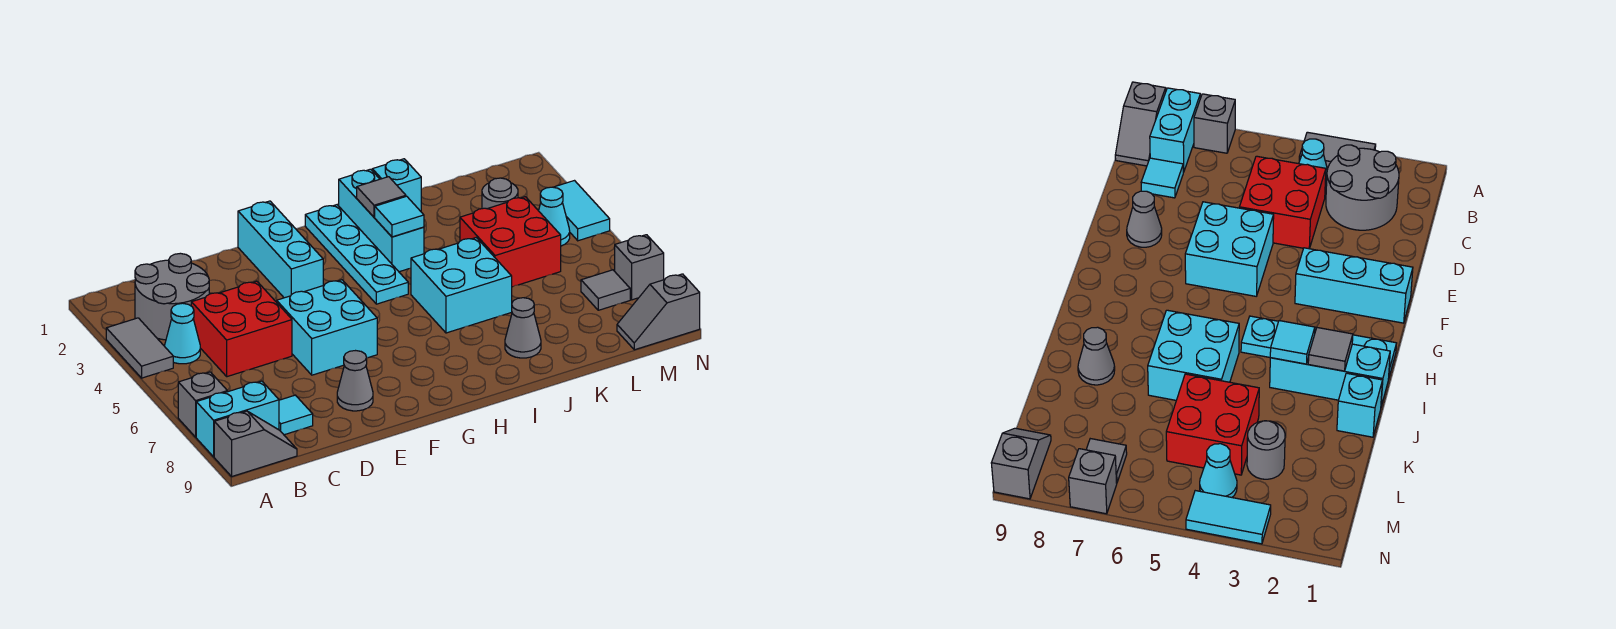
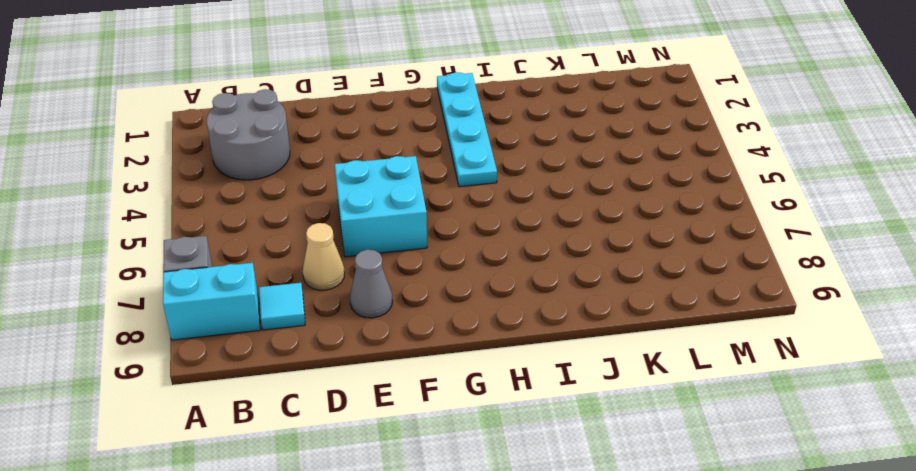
tan 1x1 cone [303,223,345,290] -> none
none -> grey 1x2 tile [106,318,173,378]
none -> grey 1x2 slope [214,411,297,476]
none -> cyan 1x1 cone [165,303,200,364]

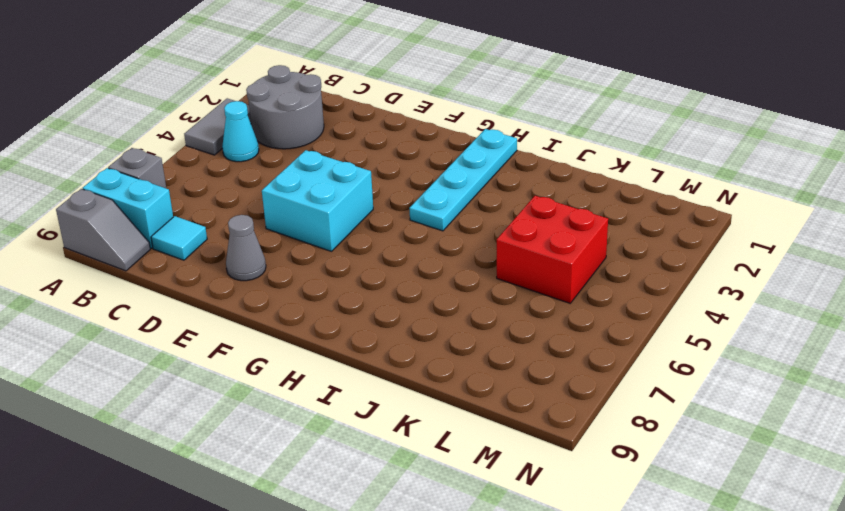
none -> red 2x2 brick [191,281,292,377]
none -> cyan 1x3 brick [238,201,323,298]
none -> cyan 1x3 brick [339,169,424,272]

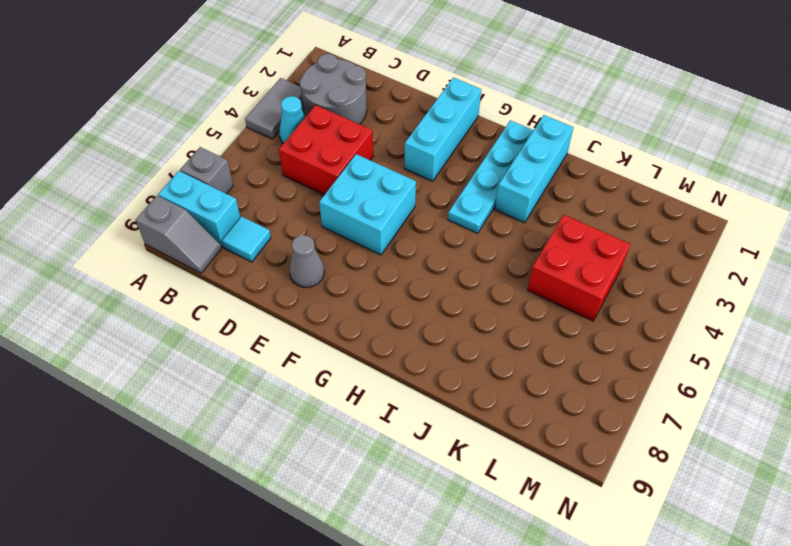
none -> cyan 2x2 brick [411,238,512,333]
none -> cyan 1x1 brick [372,159,421,211]
none -> grey 1x1 cone [505,298,541,358]

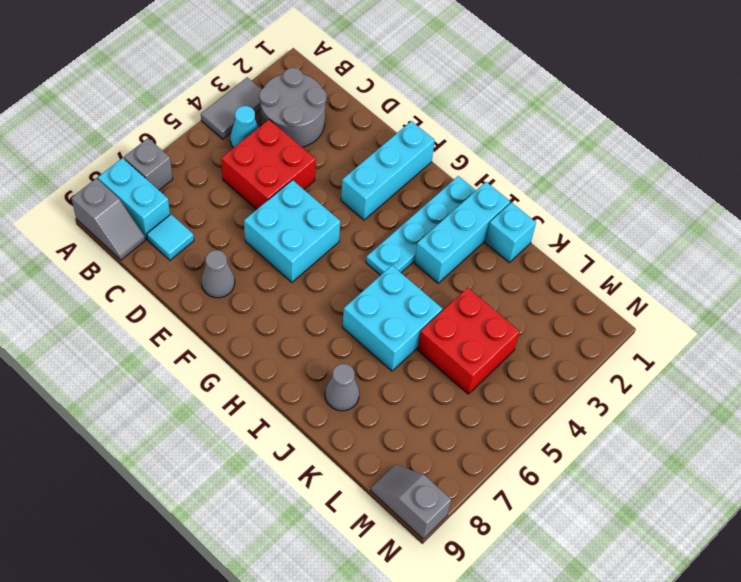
none -> grey 1x1 round brick [482,178,518,209]
none -> cyan 1x1 cone [539,187,570,246]
none -> grey 1x1 tile [581,270,630,310]

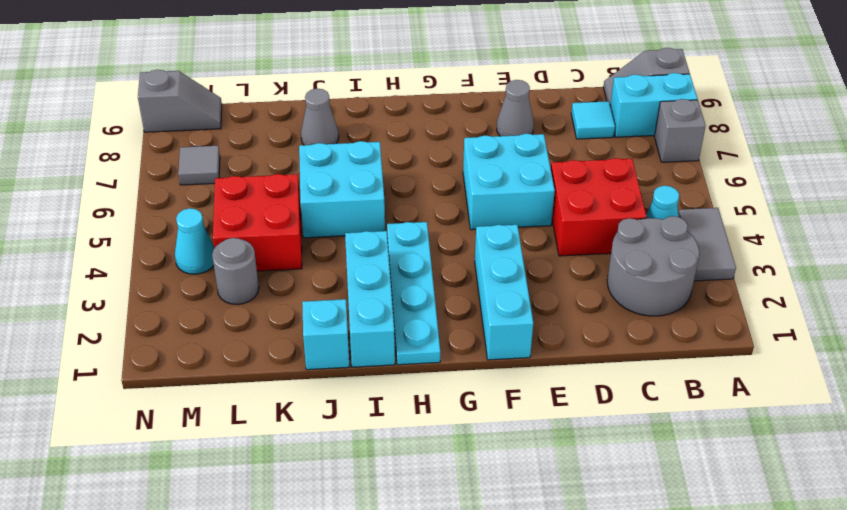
none -> cyan 1x2 tile [554,181,610,241]
none -> grey 1x1 brick [615,235,664,300]
none -> grey 1x1 tile [357,177,406,217]

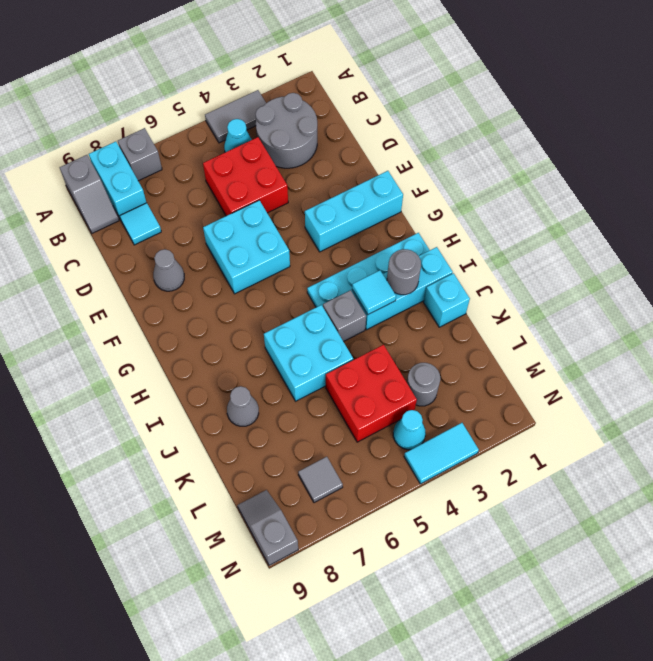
grey 1x1 round brick [387,249,421,295] -> grey 1x1 tile [357,177,406,217]
grey 1x1 brick [323,290,366,342] -> grey 1x1 brick moved to [615,235,664,300]

